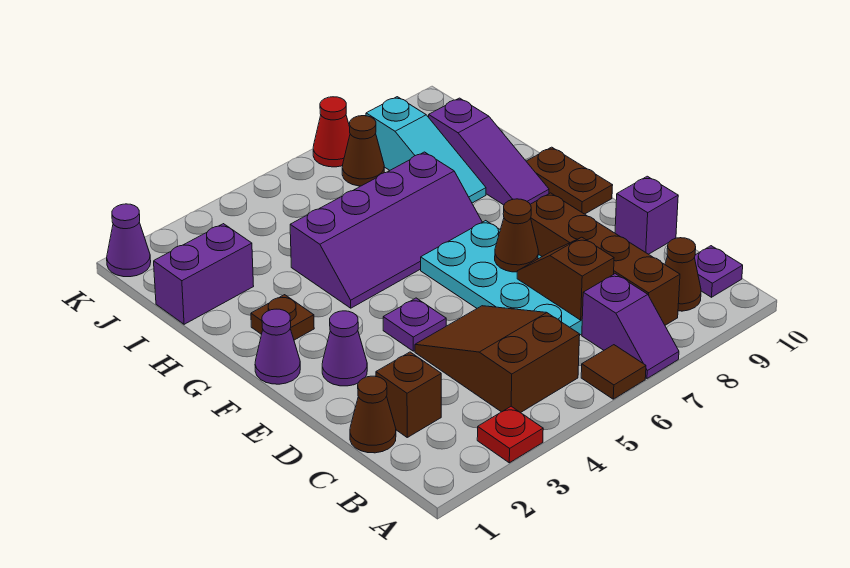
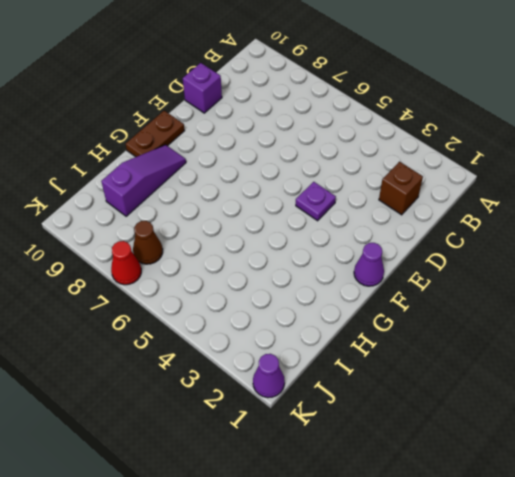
none -> red 1x1 plate [477,406,543,463]
none -> brown 1x1 tile [581,345,646,399]
none -> purple 1x2 slope [582,274,679,378]

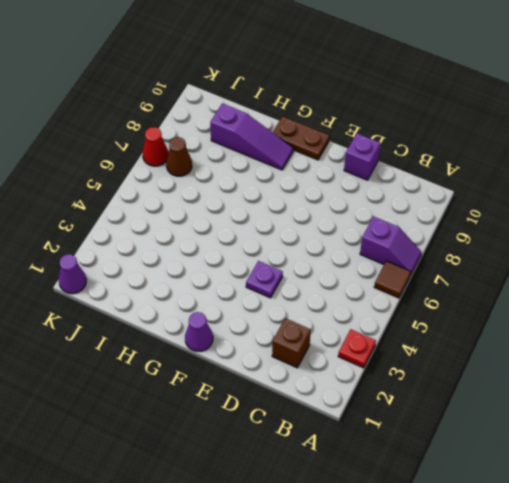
none -> brown 2x3 slope [415,306,580,413]
none -> brown 1x4 brick [530,193,680,325]
none -> brown 1x1 cone [665,238,701,311]

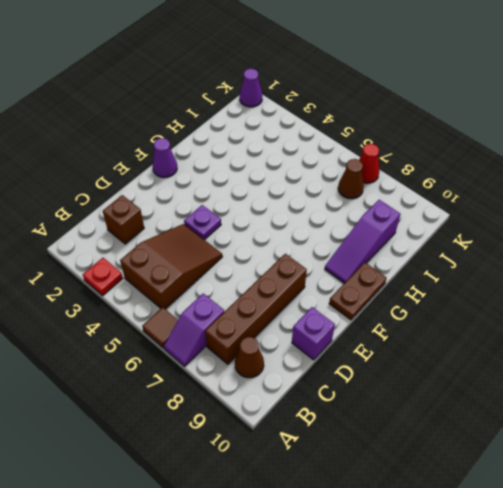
none -> purple 1x1 plate [694,246,743,297]
none -> brown 1x1 cone [350,376,396,453]
none -> cyan 2x4 plate [421,221,582,335]

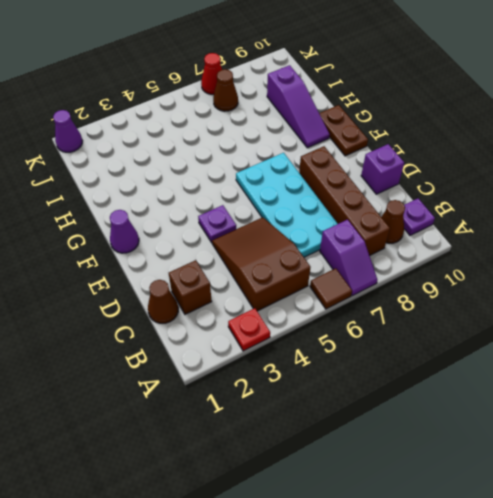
none -> purple 1x1 cone [322,311,367,386]
none -> brown 1x1 plate [251,295,314,340]
none -> purple 2x4 slope [290,152,482,308]

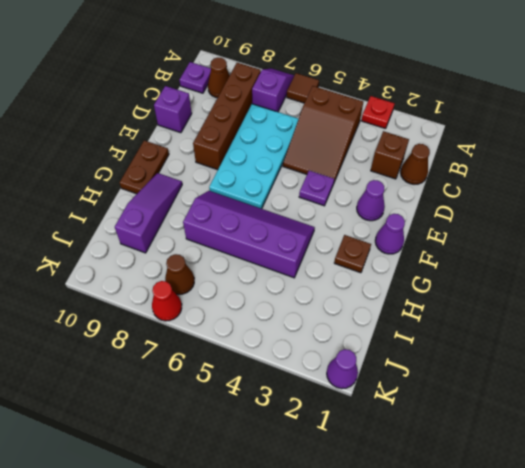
none -> cyan 1x3 slope [366,97,486,203]
none -> purple 1x2 brick [154,224,254,324]
none -> brown 1x2 slope [517,237,614,320]

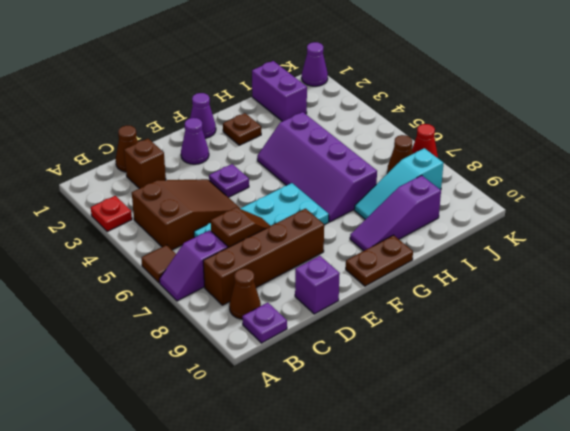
none -> brown 1x1 cone [495,199,538,272]

